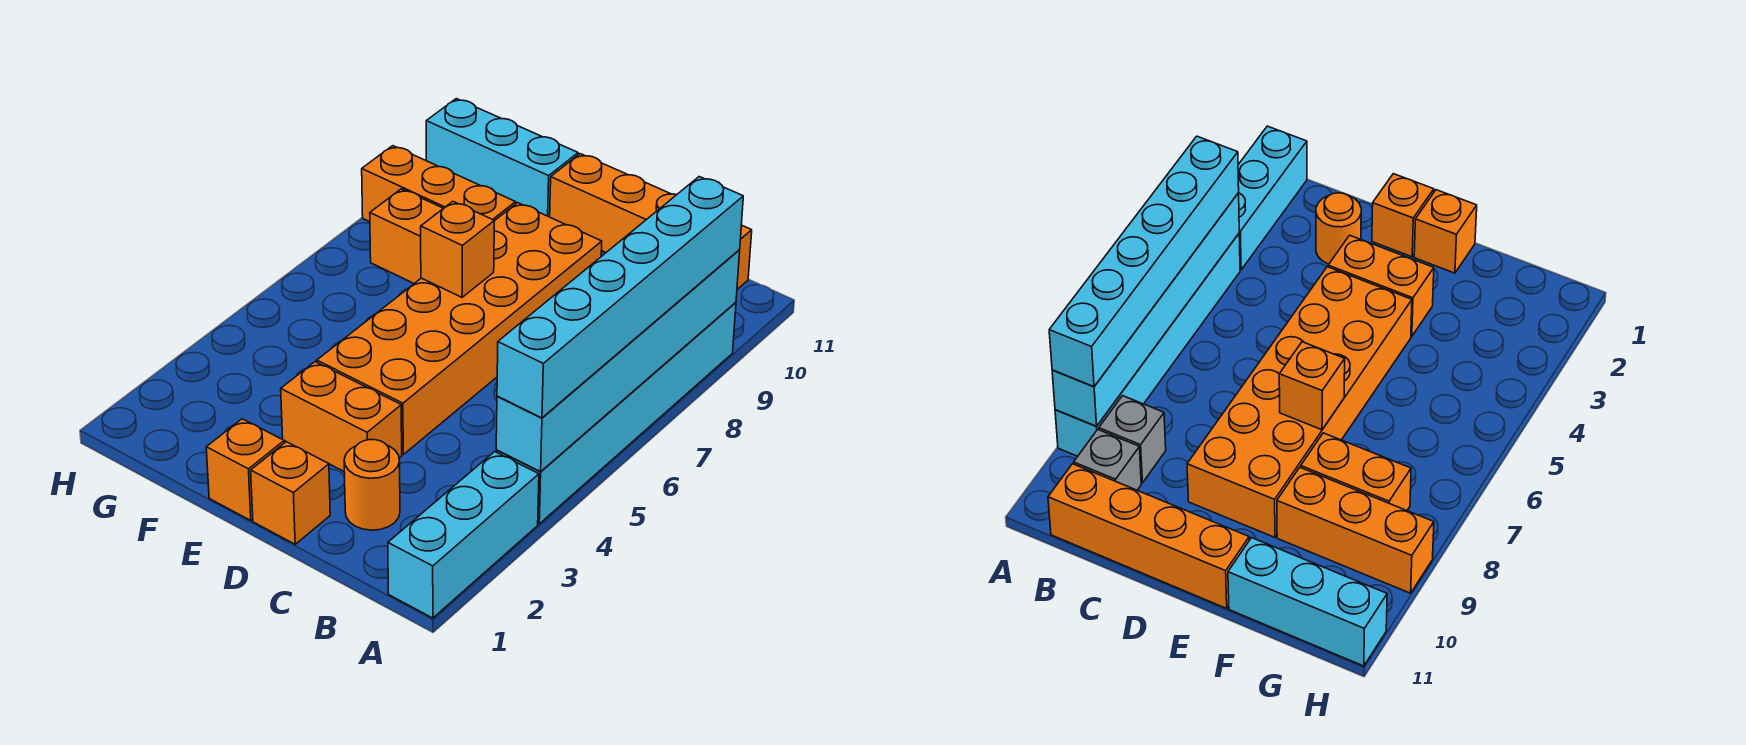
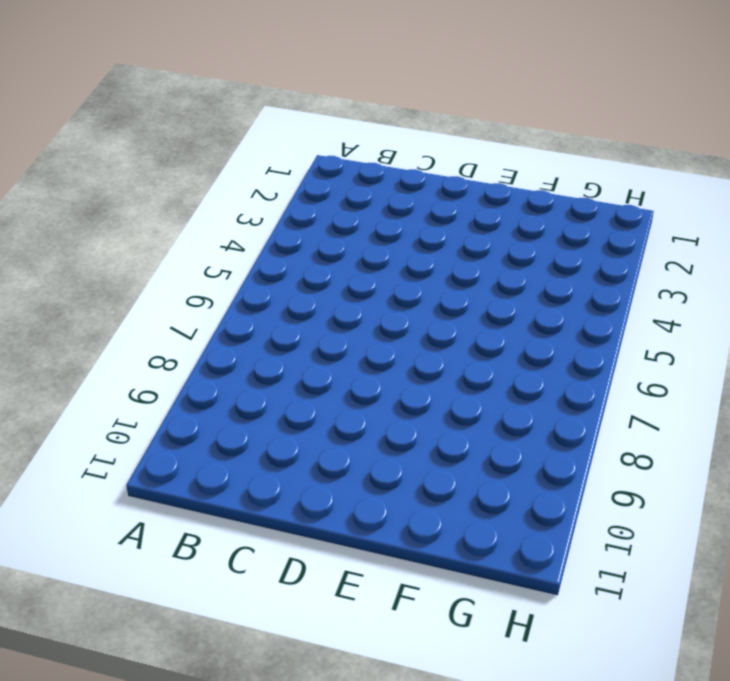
none -> cyan 1x3 brick [388,452,539,618]
none -> cyan 1x6 brick [496,302,736,524]
none -> grey 1x1 brick [1099,396,1166,483]

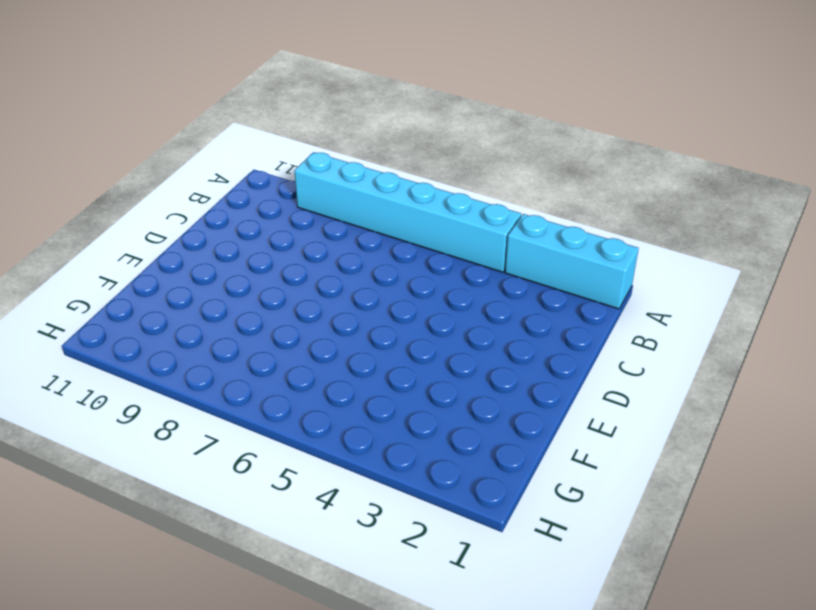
none -> grey 1x1 brick [1099,396,1166,483]
none -> grey 1x1 brick [1074,430,1141,490]
none -> orange 1x4 brick [550,154,752,289]

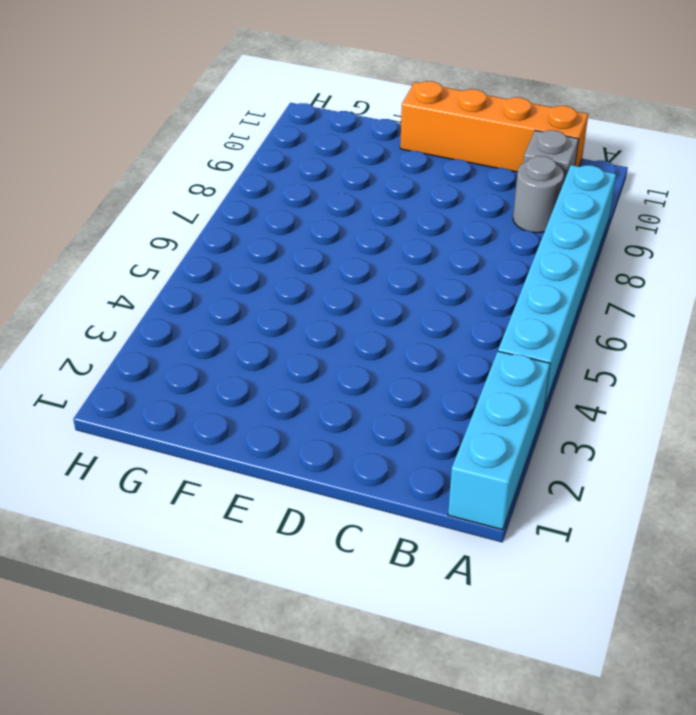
grey 1x1 round brick [513,156,564,233] -> grey 1x1 brick [1099,396,1166,483]
none -> orange 1x1 round brick [344,440,400,530]
none -> orange 1x1 brick [251,442,330,544]
none -> orange 1x2 brick [281,362,402,471]

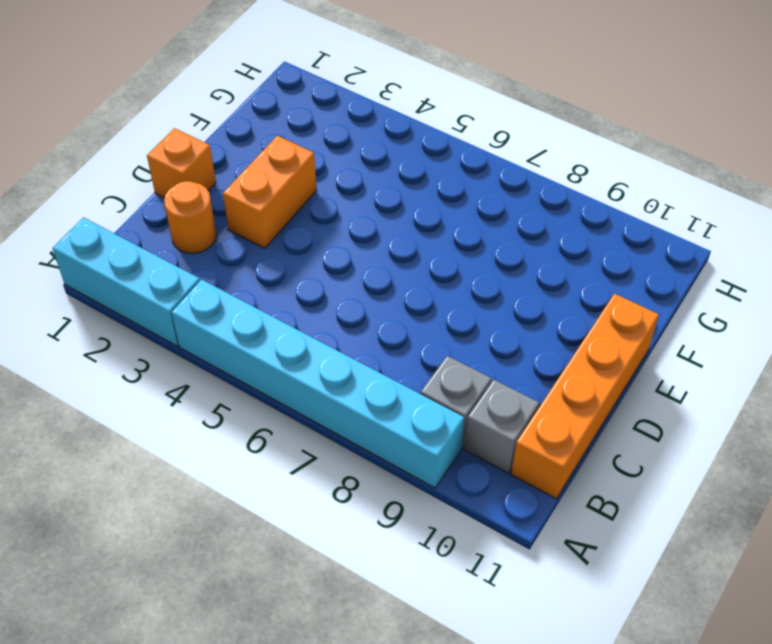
none -> orange 2x6 brick [317,203,602,454]
none -> orange 1x1 brick [206,419,284,520]
none -> orange 1x2 brick [370,189,443,283]

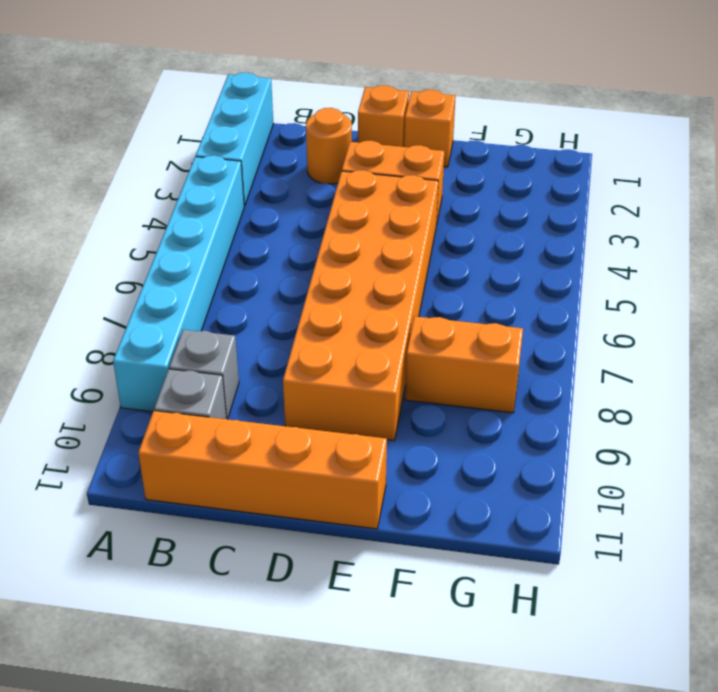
none -> orange 1x3 brick [362,146,516,222]
none -> cyan 1x3 brick [426,99,578,217]
none -> cyan 1x6 brick [496,250,740,472]

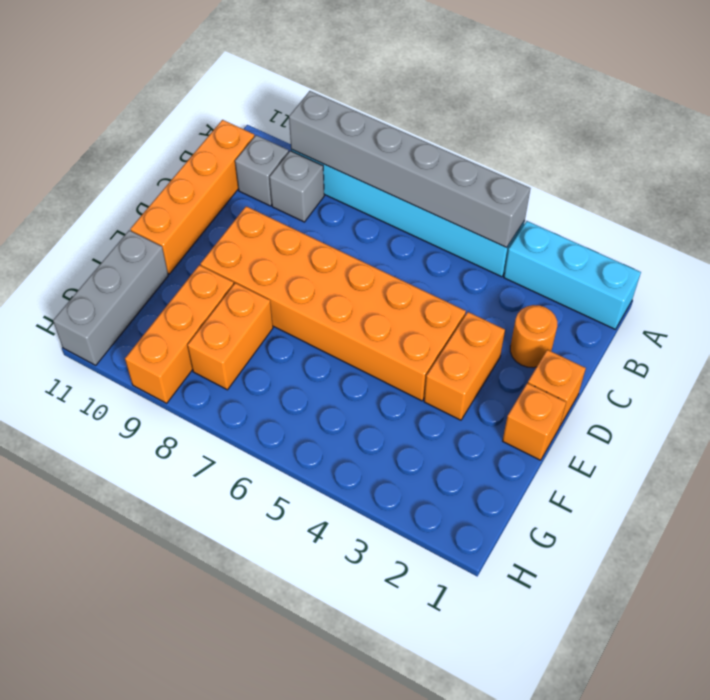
grey 1x6 brick [289,91,530,248] -> cyan 1x6 brick [496,250,740,472]
grey 1x3 brick [53,230,168,365] -> cyan 1x3 brick [426,99,578,217]
none -> orange 1x1 brick [421,202,494,297]
none -> cyan 1x6 brick [497,177,743,418]

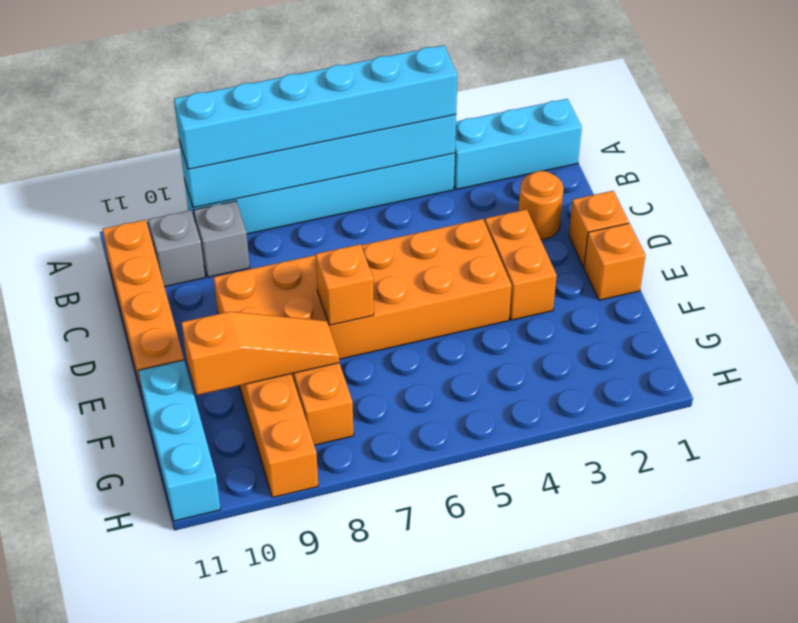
orange 1x3 slope [181,312,339,395] -> none

